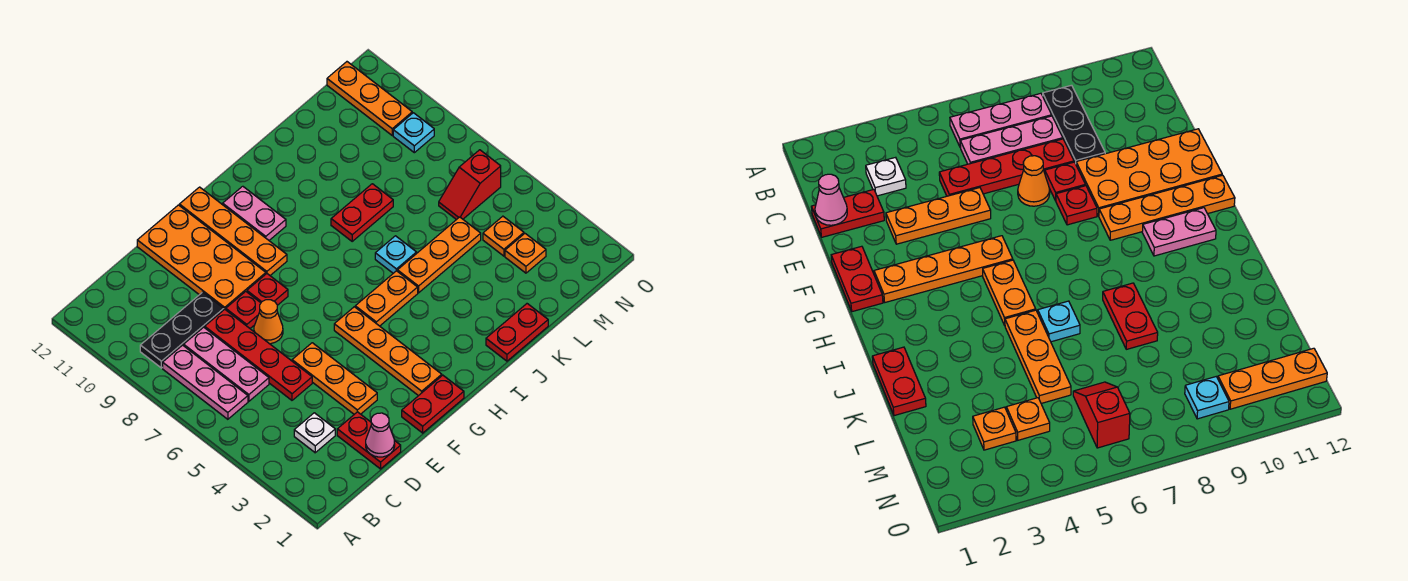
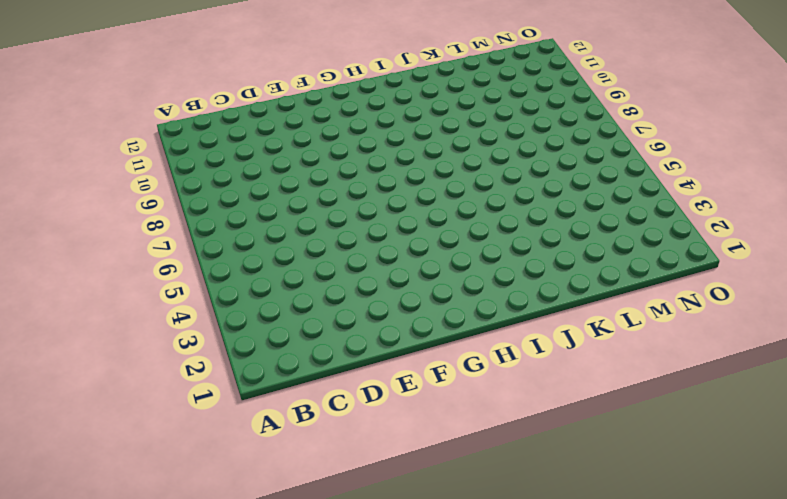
none -> pink 1x3 plate [163,345,248,419]
none -> black 1x3 plate [140,292,224,368]
none -> white 1x1 plate [294,413,335,453]

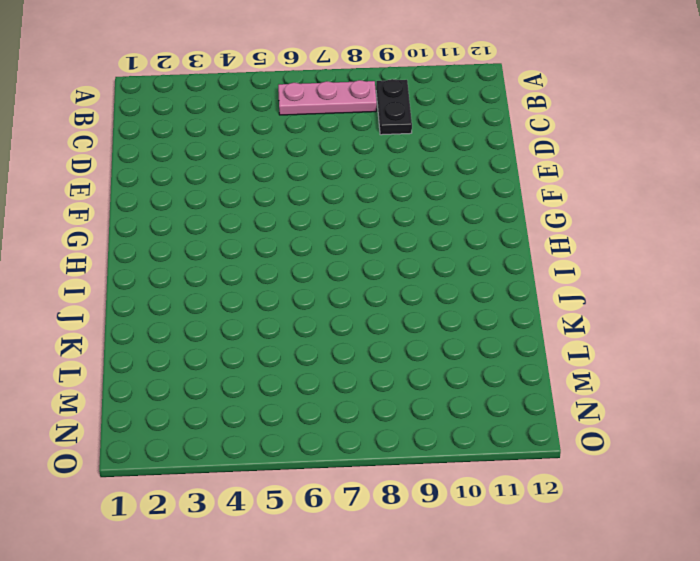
black 1x2 plate [376,79,412,135] -> black 1x3 plate [140,292,224,368]
none -> white 1x1 plate [294,413,335,453]
none -> pink 1x3 plate [184,327,269,401]
none -> red 1x2 plate [337,412,401,469]

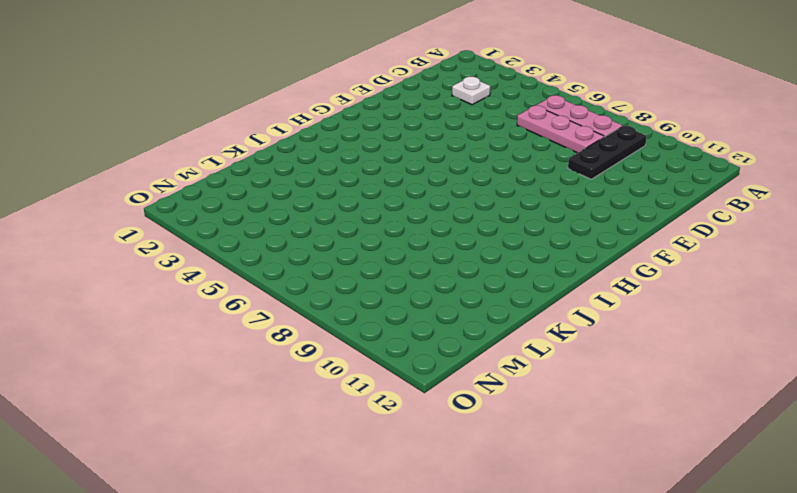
none -> red 1x2 plate [337,412,401,469]
none -> red 1x4 plate [205,309,312,400]
none -> orange 1x3 plate [292,343,377,414]

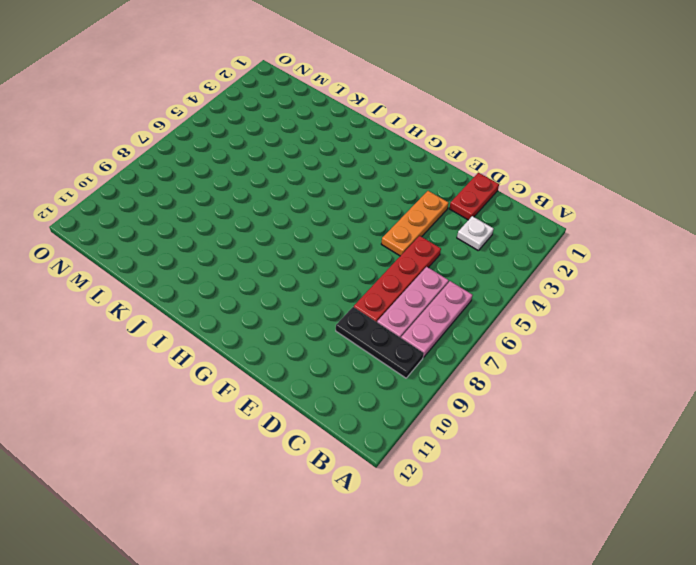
none -> orange 1x1 cone [254,300,283,344]
none -> red 1x1 plate [226,292,261,328]
none -> orange 2x4 plate [137,205,266,310]

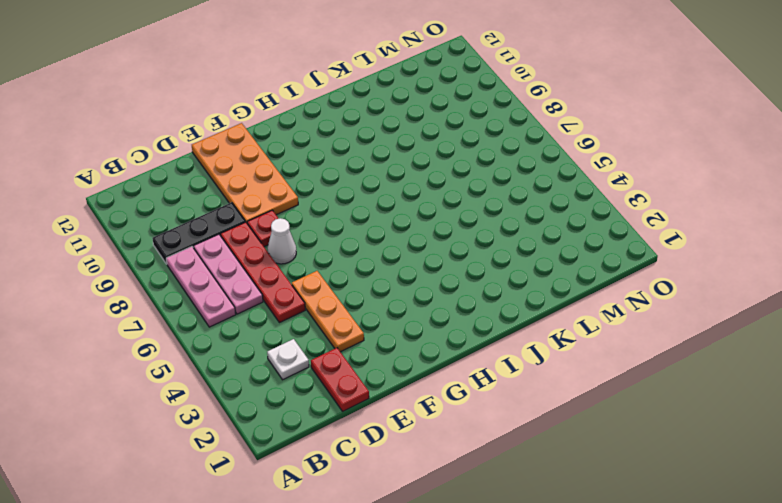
white 1x1 cone [267,218,296,264] -> orange 1x1 cone [254,300,283,344]
none -> red 1x2 plate [402,375,464,433]
none -> red 1x1 plate [247,274,288,305]
none -> orange 1x4 plate [334,307,442,396]

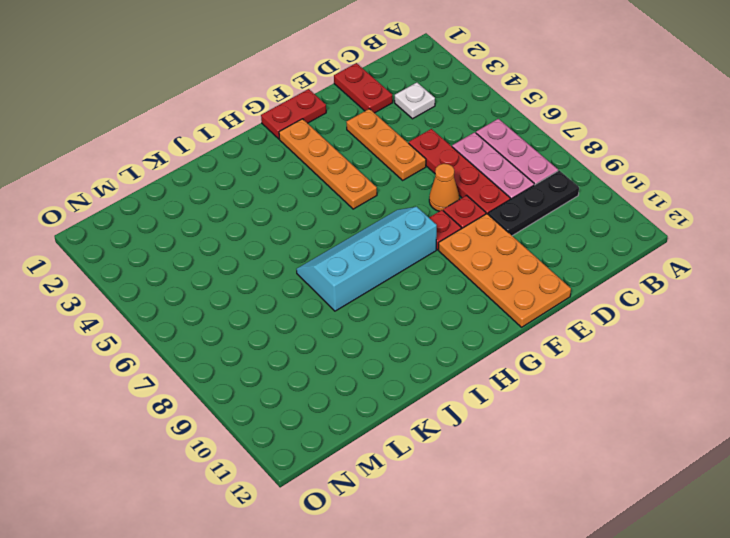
cyan 2x4 slope [296,207,437,311] -> red 1x2 plate [331,184,393,241]
none -> orange 1x4 plate [179,187,287,275]
none -> orange 1x2 plate [355,271,418,326]
none -> pink 1x2 plate [223,186,286,240]

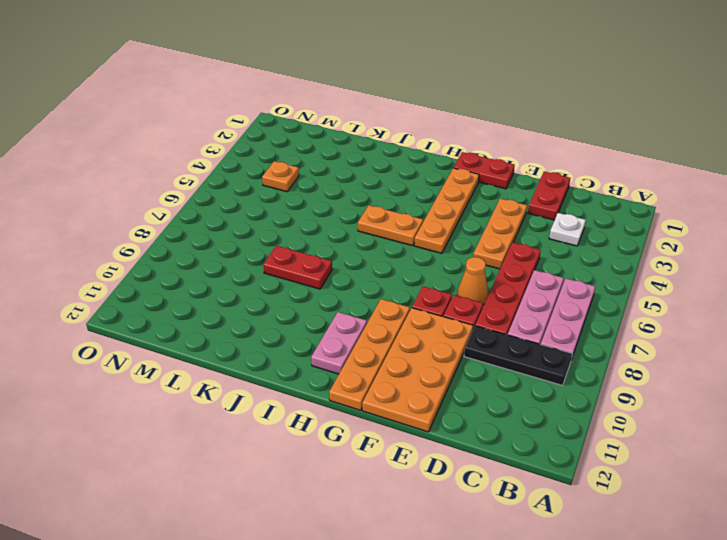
none -> red 1x2 plate [486,304,548,361]
none -> orange 1x3 plate [398,217,481,293]
none -> cyan 1x1 plate [375,236,417,273]

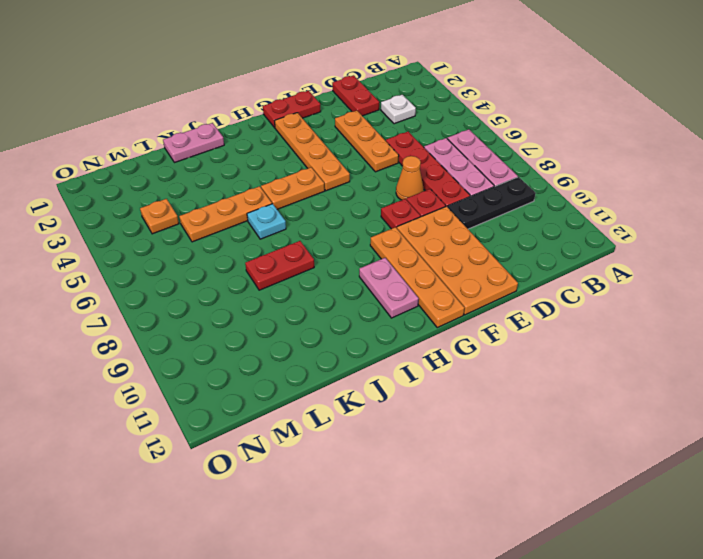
pink 1x2 plate [163,123,224,163] -> red 1x2 plate [486,304,548,361]
none -> orange 1x1 plate [505,234,546,273]
none -> red 1x2 slope [439,150,501,220]
none -> cyan 1x1 plate [393,113,434,153]

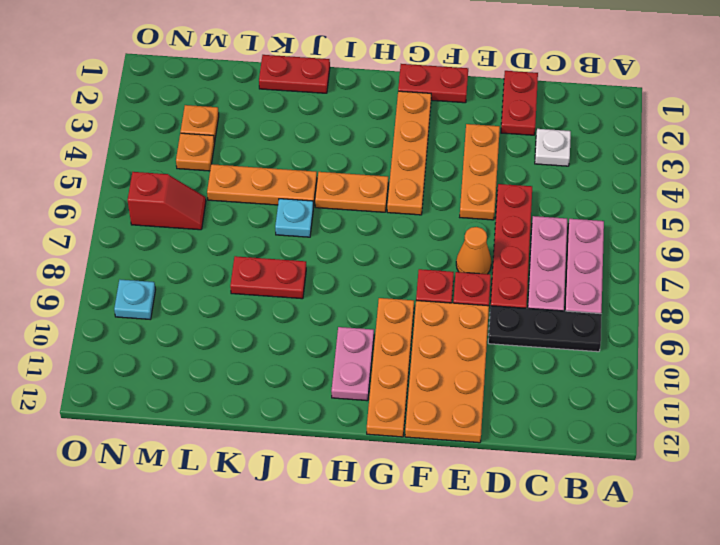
none -> orange 1x3 plate [327,62,412,135]
none -> pink 1x1 cone [366,413,395,457]

